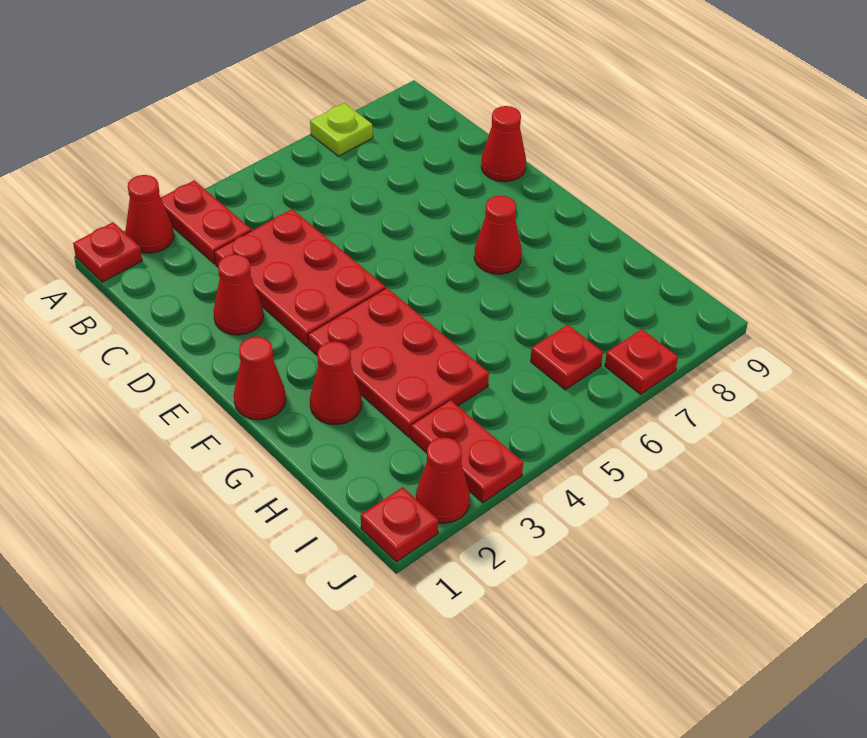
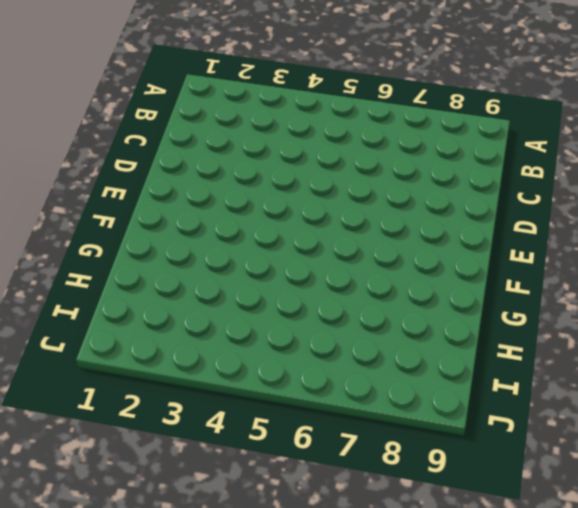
none -> red 1x1 plate [73,222,142,282]
none -> red 1x1 cone [126,175,174,253]
none -> red 1x2 plate [161,180,251,264]

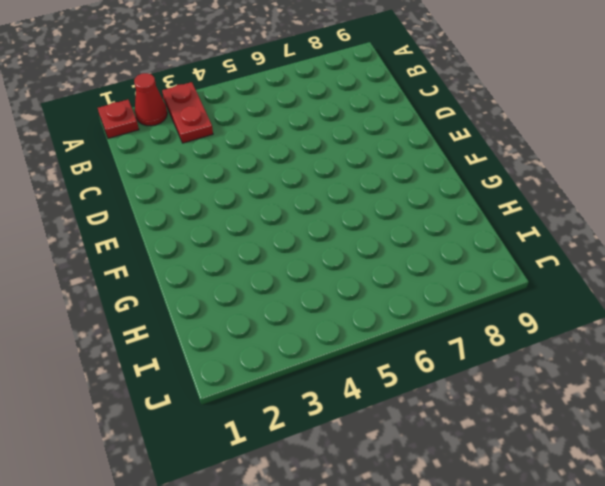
none -> lime 1x1 plate [310,103,373,156]
none -> red 2x3 plate [214,209,385,346]
none -> red 1x1 cone [214,254,263,335]

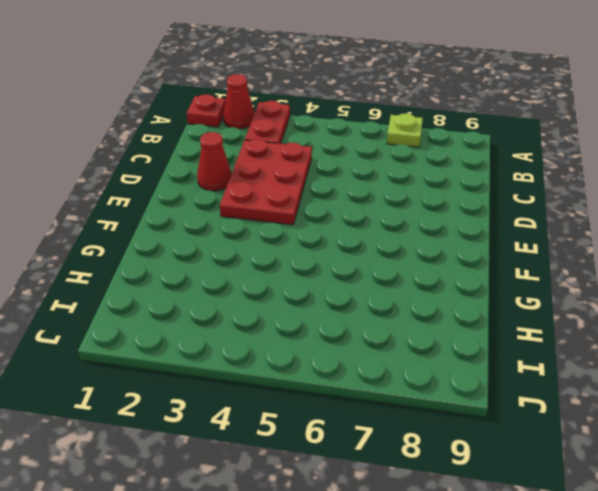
none -> red 1x1 cone [481,106,526,182]
none -> red 1x1 cone [234,337,286,420]
none -> red 2x3 plate [308,288,489,437]

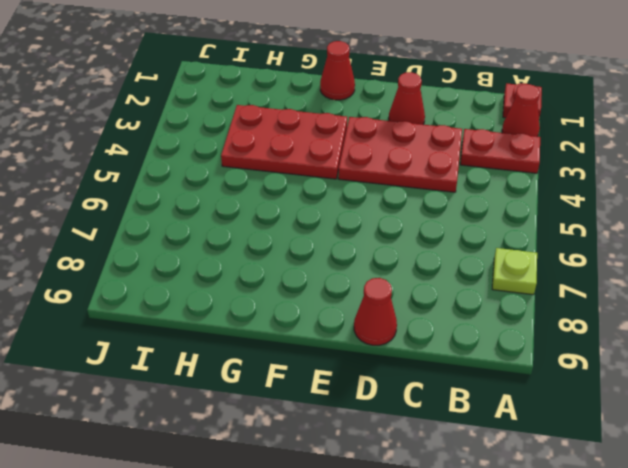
none -> red 1x1 cone [474,196,522,274]
none -> red 1x1 cone [310,341,362,425]
none -> red 1x2 plate [411,400,523,503]

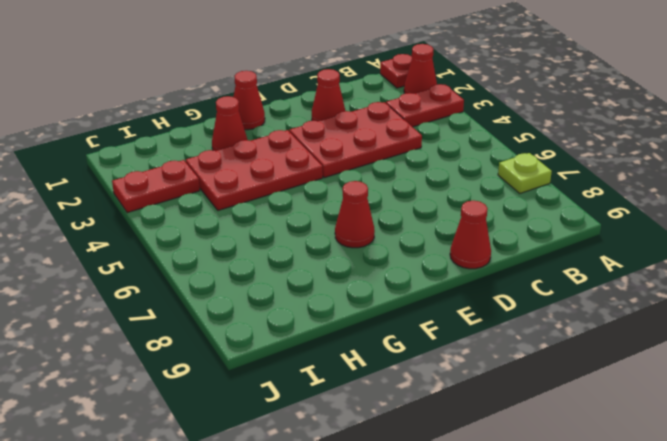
none -> red 1x1 plate [530,325,603,390]
none -> red 1x1 plate [361,487,439,562]
none -> red 1x1 cone [416,437,470,523]

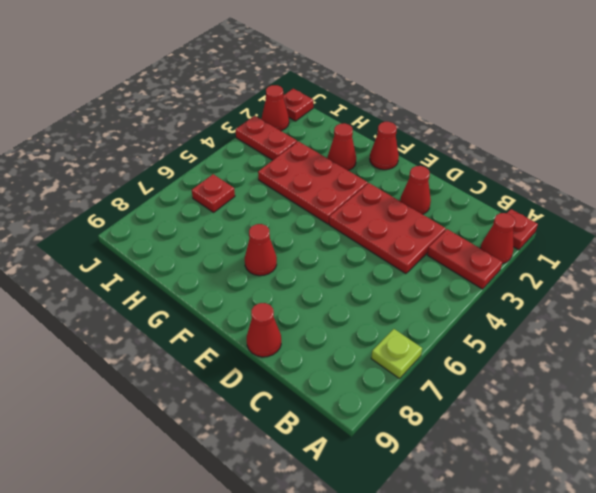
none -> red 1x1 plate [605,329,678,394]

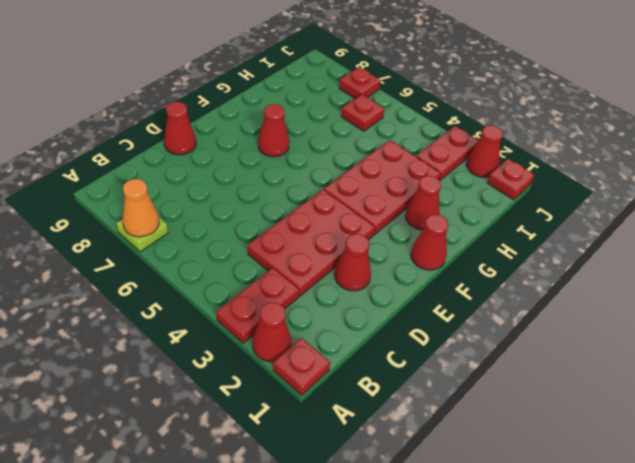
orange 1x1 cone [122,179,159,237] -> none

